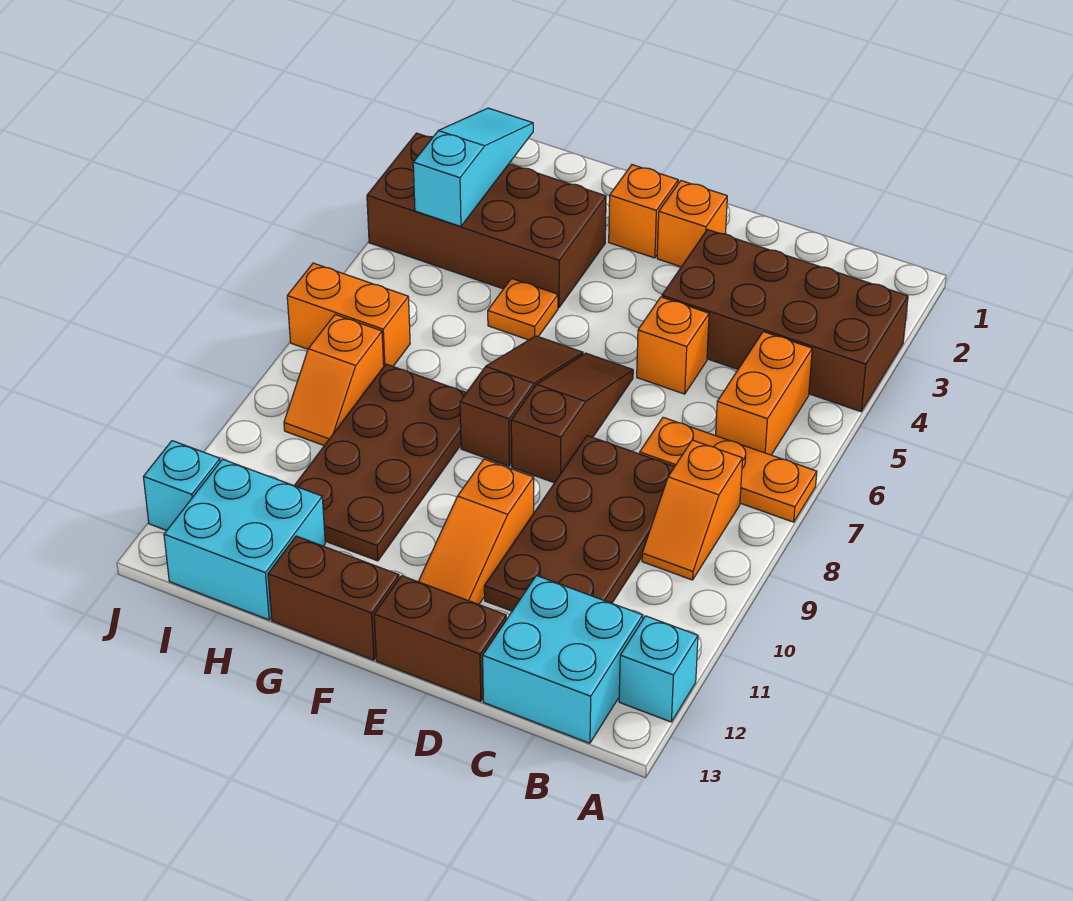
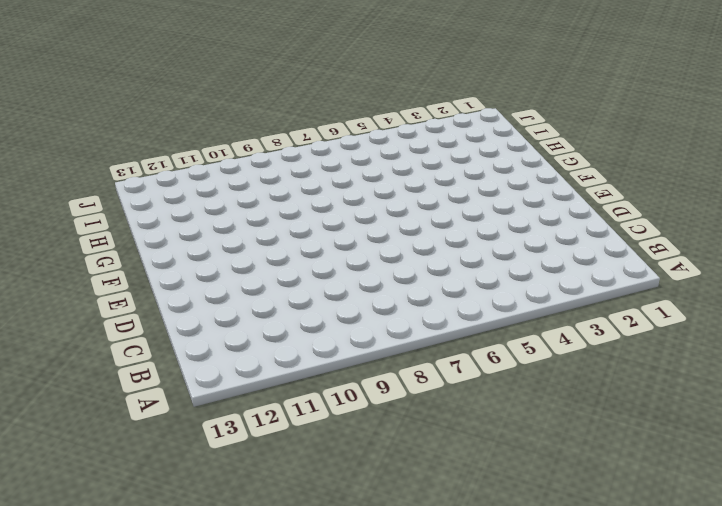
none -> brown 2x4 brick [662,229,908,412]
none -> orange 1x3 plate [640,417,817,522]
none -> cyan 1x1 brick [619,616,698,722]

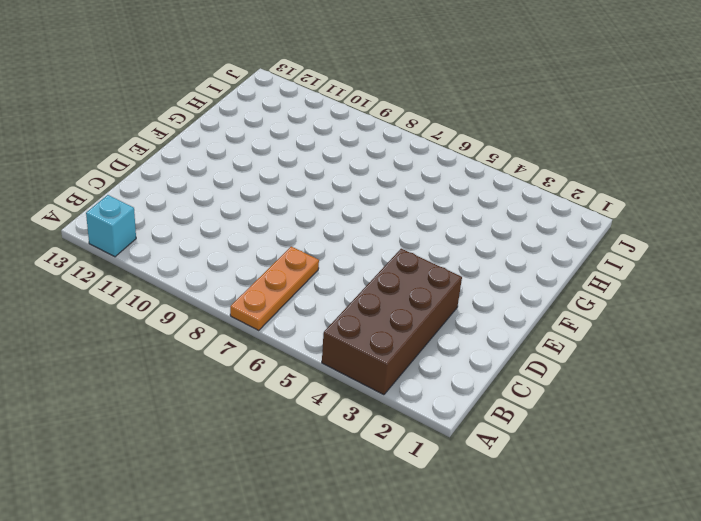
none -> orange 1x2 brick [716,332,812,455]
none -> orange 1x2 slope [642,440,743,580]
none -> cyan 2x2 brick [483,575,643,743]

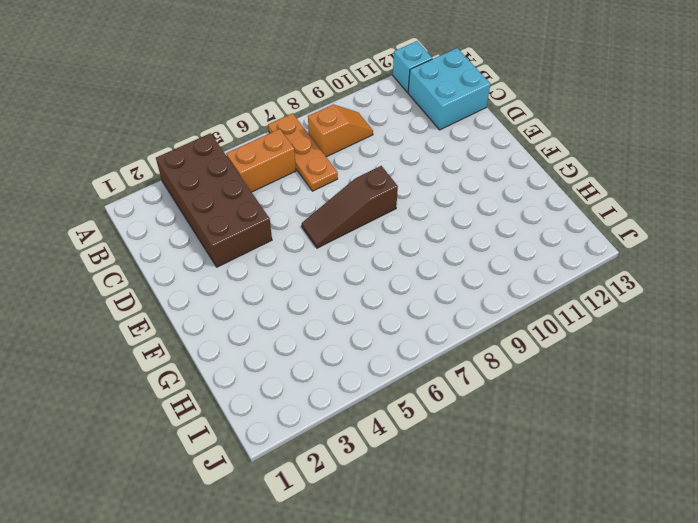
none -> brown 2x4 plate [484,436,675,611]
none -> orange 1x1 brick [637,297,709,394]
none -> brown 1x2 brick [374,576,506,701]

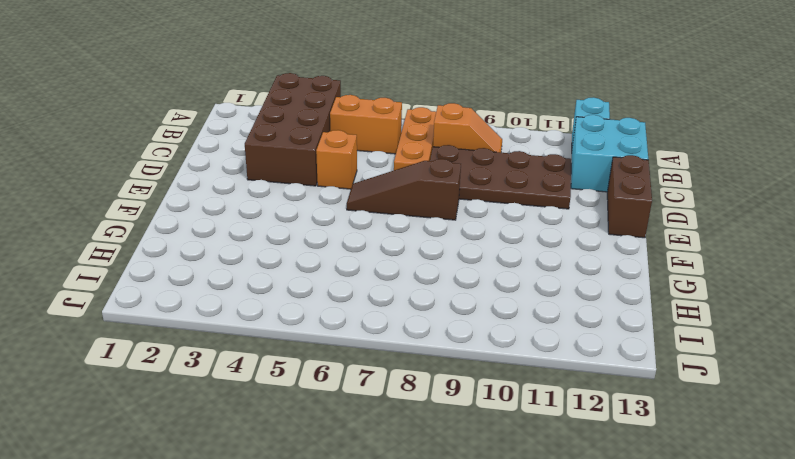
none -> orange 1x1 brick [657,181,727,267]
none -> orange 1x3 slope [418,459,534,604]
none -> orange 1x1 brick [609,165,678,258]

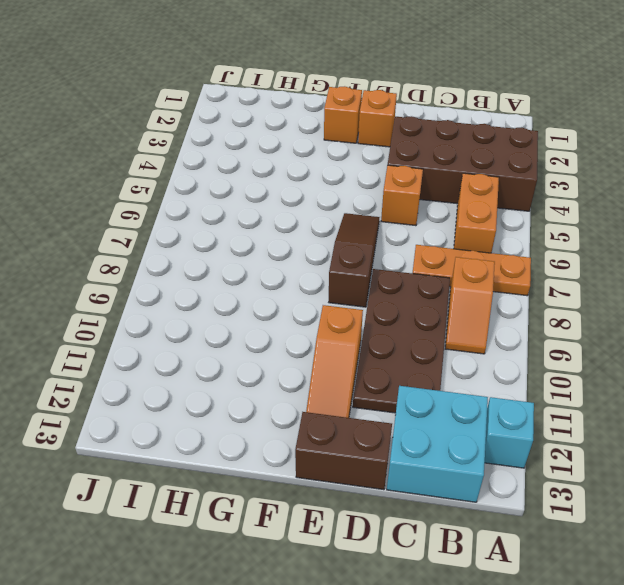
none -> brown 1x3 slope [460,336,583,466]
none -> brown 1x2 brick [268,536,399,660]
none -> brown 2x4 brick [367,133,606,308]

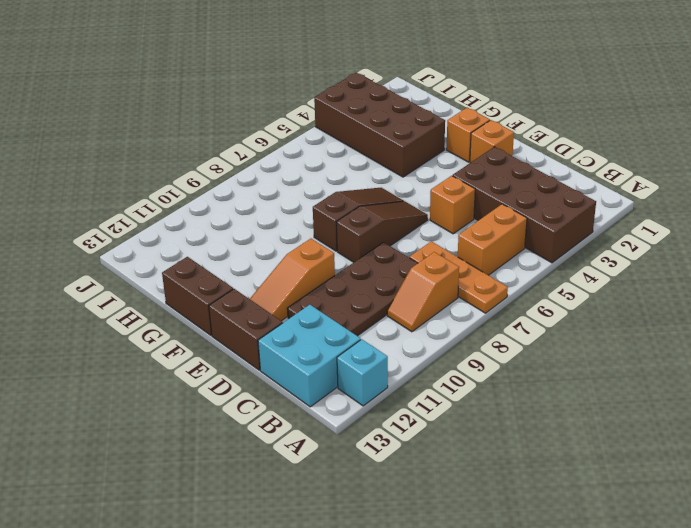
none -> orange 1x1 plate [488,278,558,340]
none -> brown 2x4 plate [294,364,466,561]
none -> cyan 2x2 brick [164,459,325,620]

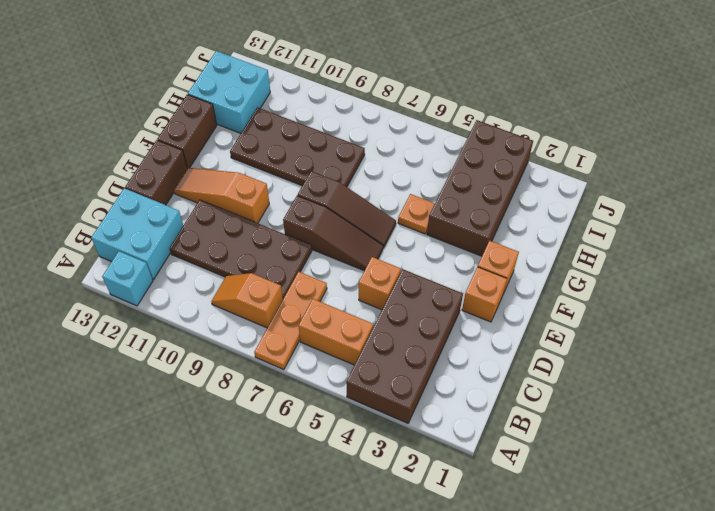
none -> orange 1x2 brick [287,263,410,366]
none -> orange 1x2 slope [284,315,384,445]
none -> cyan 1x1 brick [144,441,220,531]

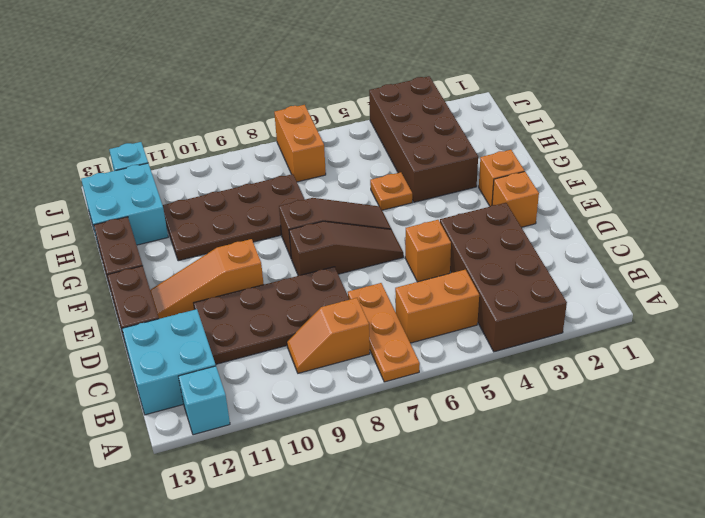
none -> orange 1x2 slope [284,315,384,445]
none -> cyan 1x3 slope [413,108,533,226]

